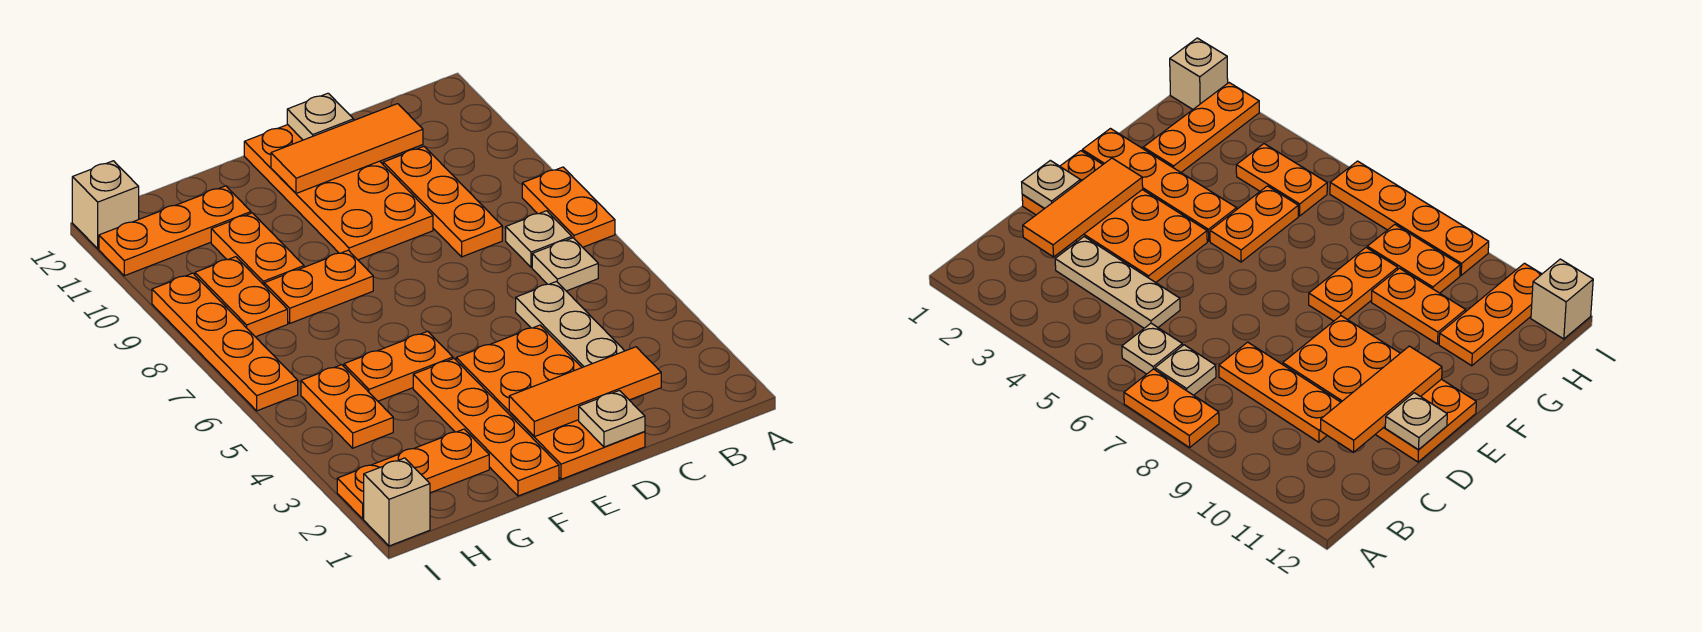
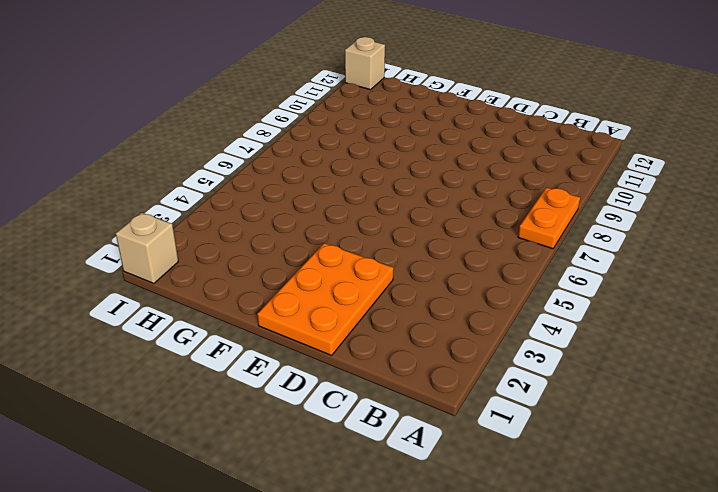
orange 2x3 plate [257,243,393,355] -> orange 2x4 plate [456,325,645,479]
none -> tan 1x1 plate [532,238,598,291]
none -> tan 1x1 plate [506,211,572,267]
none -> tan 1x3 plate [516,282,624,367]

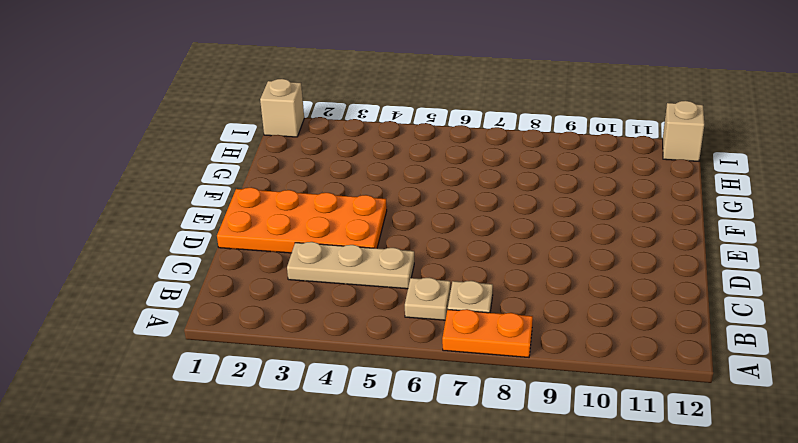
none -> orange 1x3 plate [383,146,502,257]
none -> orange 2x4 plate [244,125,433,260]
none -> orange 1x4 plate [413,359,559,496]

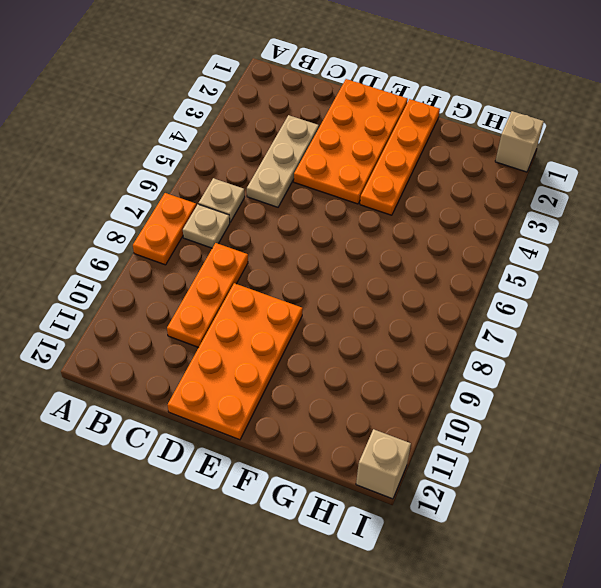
none -> orange 1x2 plate [344,331,453,401]
none -> orange 1x2 plate [264,250,373,323]
none -> orange 1x3 plate [337,429,489,519]

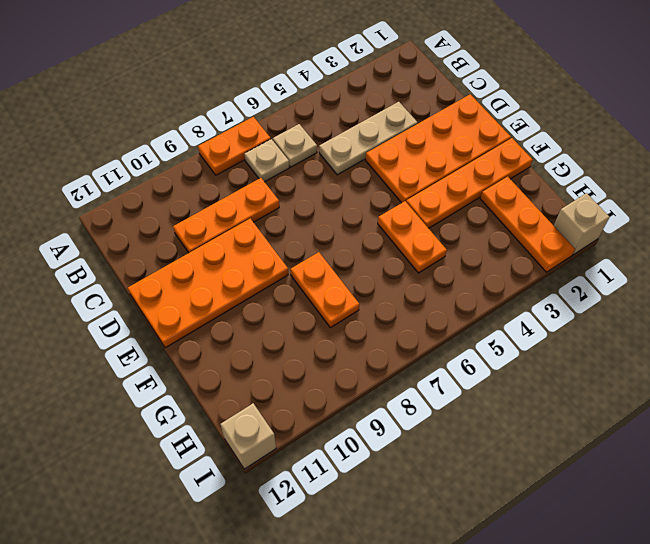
none -> orange 1x2 plate [211,213,304,285]
none -> orange 1x3 plate [99,186,251,276]
none -> orange 1x2 plate [301,365,393,448]

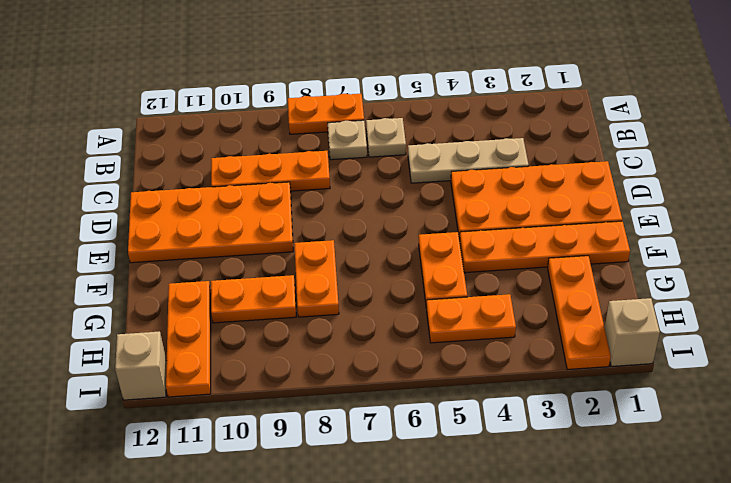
none -> orange 1x2 plate [195,257,288,337]
none -> orange 1x4 plate [152,273,298,411]
none -> orange 1x3 tile [509,347,661,437]

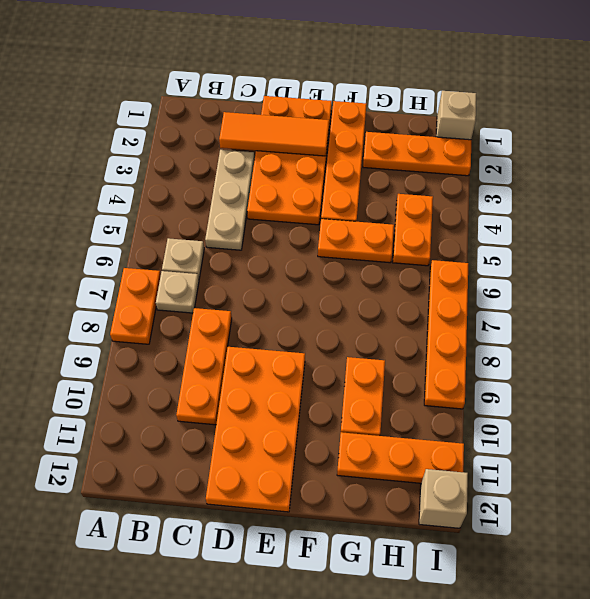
none -> orange 1x2 plate [264,250,373,323]
none -> orange 1x2 plate [195,257,288,337]
none -> orange 1x3 tile [271,104,423,193]

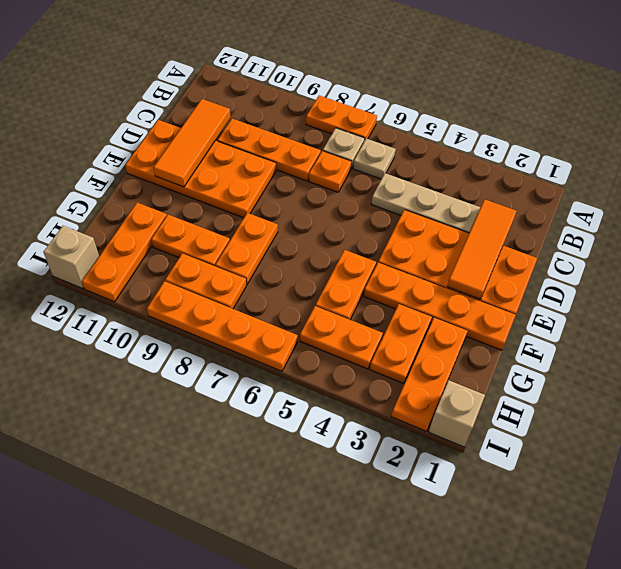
orange 1x1 plate [309,151,352,192] -> none
orange 1x2 plate [370,304,432,384] -> none
none -> tan 1x1 plate [579,391,645,447]
none -> tan 1x1 plate [287,93,354,140]

